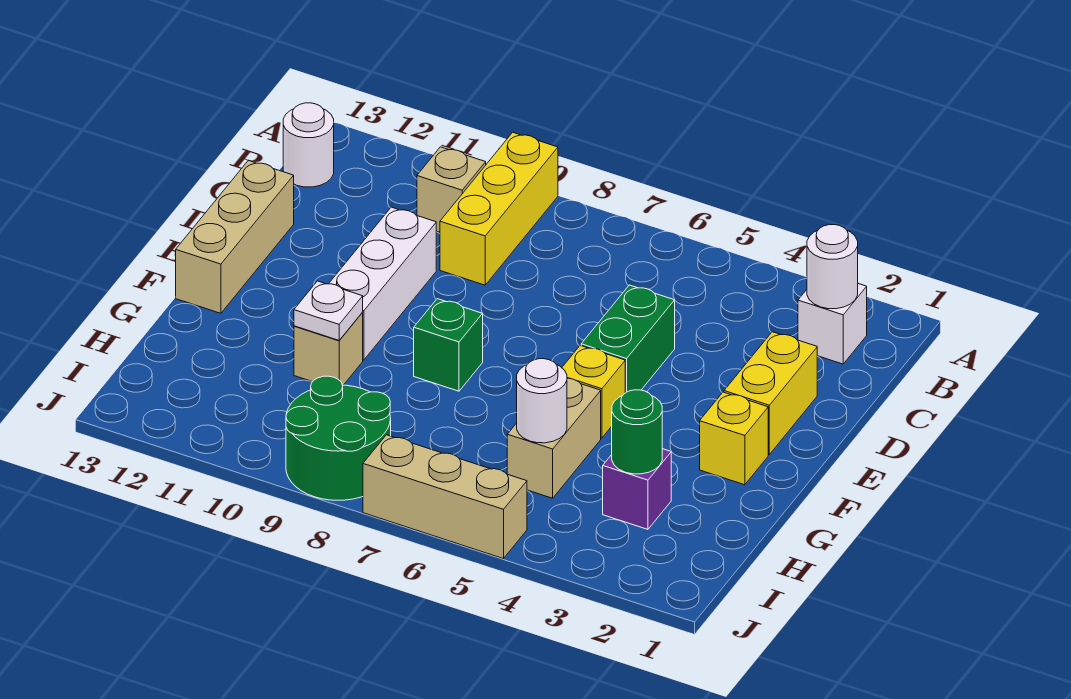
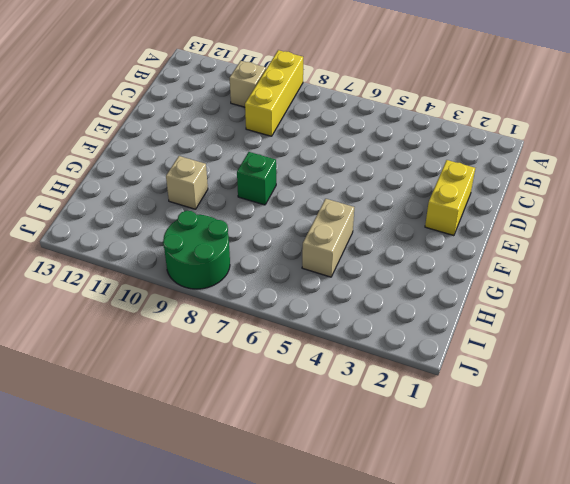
none -> white 1x1 brick [798,284,867,364]
none -> white 1x1 round brick [283,103,334,187]
none -> green 1x2 brick [581,285,675,393]

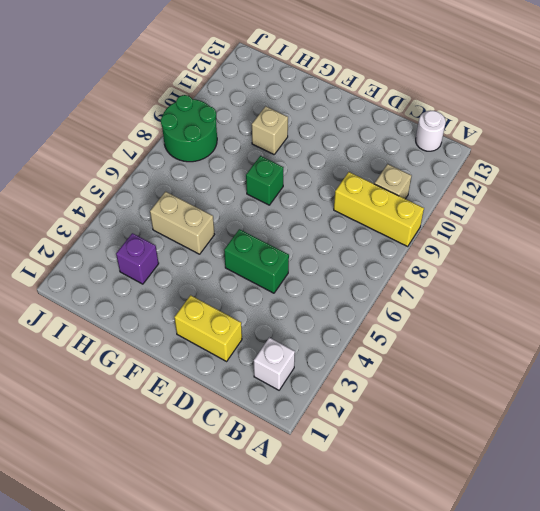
none -> white 1x3 brick [329,207,436,360]
none -> tan 1x3 brick [176,160,294,313]
none -> yellow 1x1 brick [700,392,768,485]

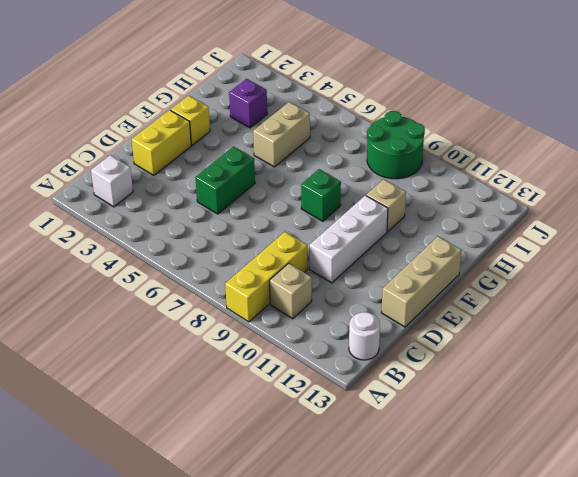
none -> yellow 1x1 brick [562,345,625,438]
none -> tan 1x3 brick [363,435,527,559]
none -> white 1x1 round brick [807,225,858,309]

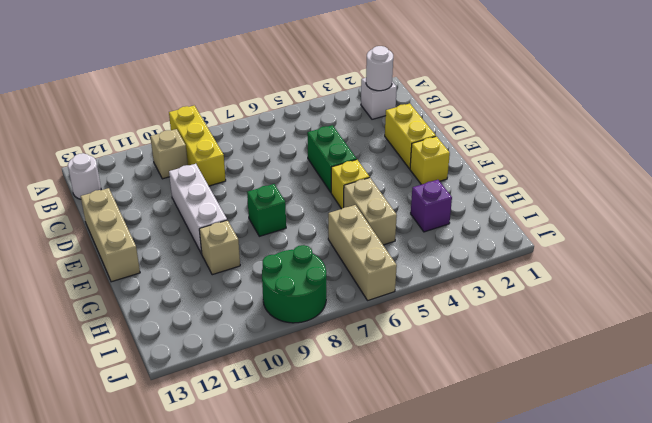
tan 1x3 brick [328,205,397,301] -> tan 1x3 brick turned to [363,435,527,559]
none -> white 1x1 plate [294,281,363,340]
none -> green 1x1 round brick [612,390,662,474]
none -> white 1x1 round brick [517,359,567,443]

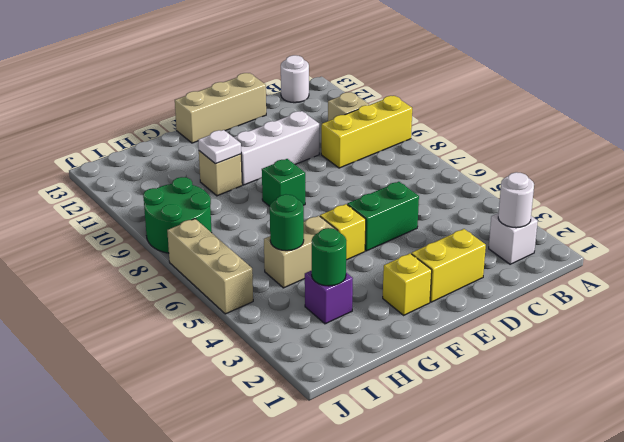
green 1x1 round brick [270,194,304,251] -> white 1x1 round brick [517,359,567,443]

